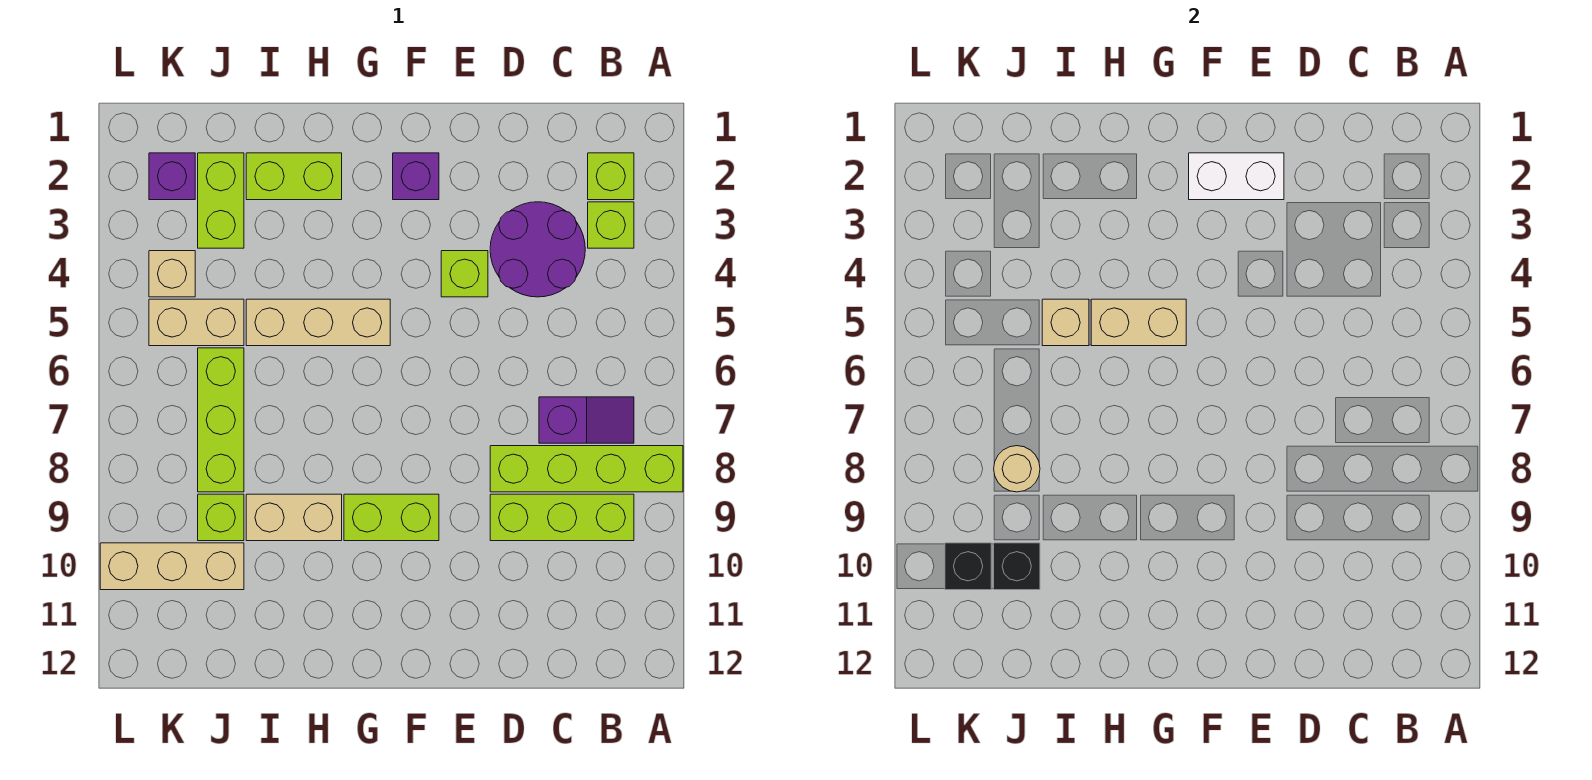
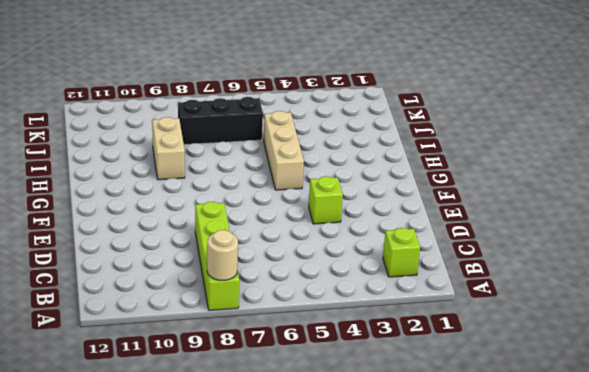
tan 1x1 round brick [207,230,238,280] -> tan 1x1 round brick moved to [994,446,1040,492]
black 1x3 brick [178,97,263,145] -> lime 1x3 brick [198,348,244,492]
none -> lime 1x1 brick [588,202,634,248]
none -> purple 1x2 slope [539,397,634,443]
none -> lime 1x3 brick [490,494,634,541]

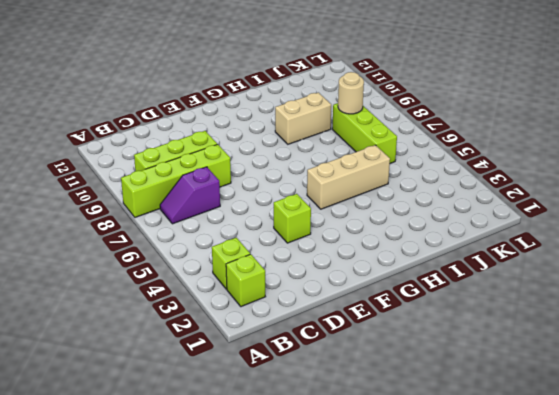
none -> purple 2x2 round brick [490,202,585,297]
none -> purple 1x1 brick [393,153,439,200]
none -> lime 1x2 brick [344,494,439,541]

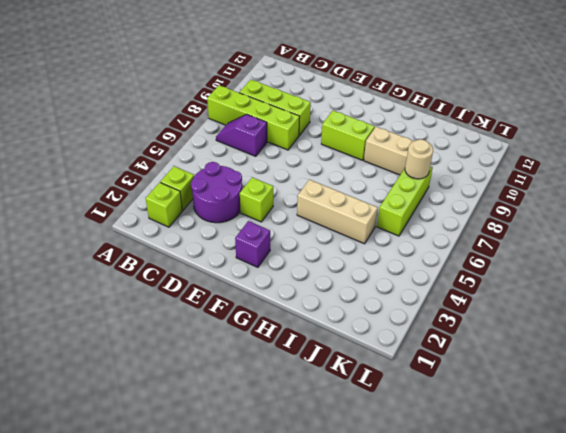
none -> lime 1x2 brick [246,153,342,200]
none -> lime 1x2 brick [198,153,244,248]
none -> tan 1x2 brick [149,299,244,346]

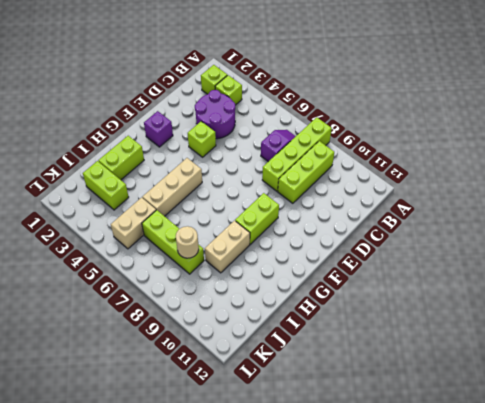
none -> lime 1x1 brick [198,494,244,541]
none -> tan 1x3 brick [100,543,244,590]
none -> purple 1x1 brick [149,153,195,200]

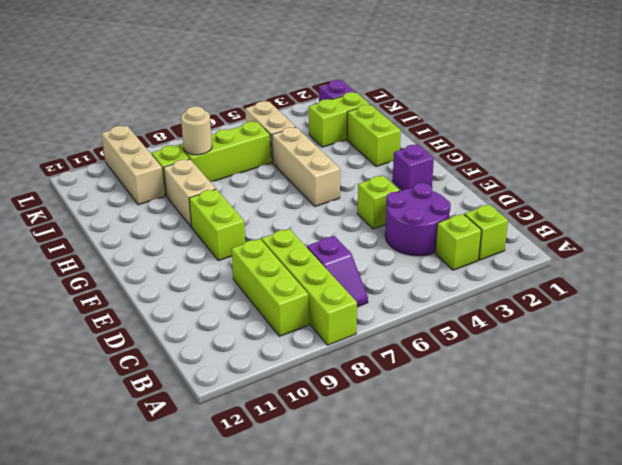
none -> tan 1x1 brick [149,251,195,297]
none -> white 1x2 brick [1189,153,1284,200]
none -> tan 1x2 brick [1091,299,1186,346]

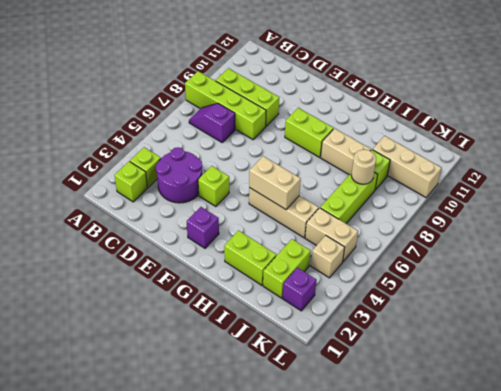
none -> white 1x2 brick [1189,153,1284,200]
none -> tan 1x1 brick [1042,299,1089,346]
none -> black 1x1 brick [994,543,1040,590]

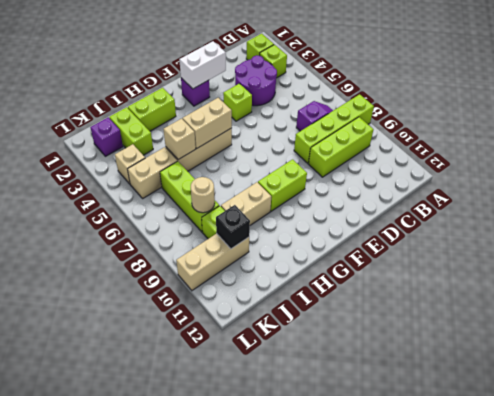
none -> black 1x1 brick [945,543,991,590]

